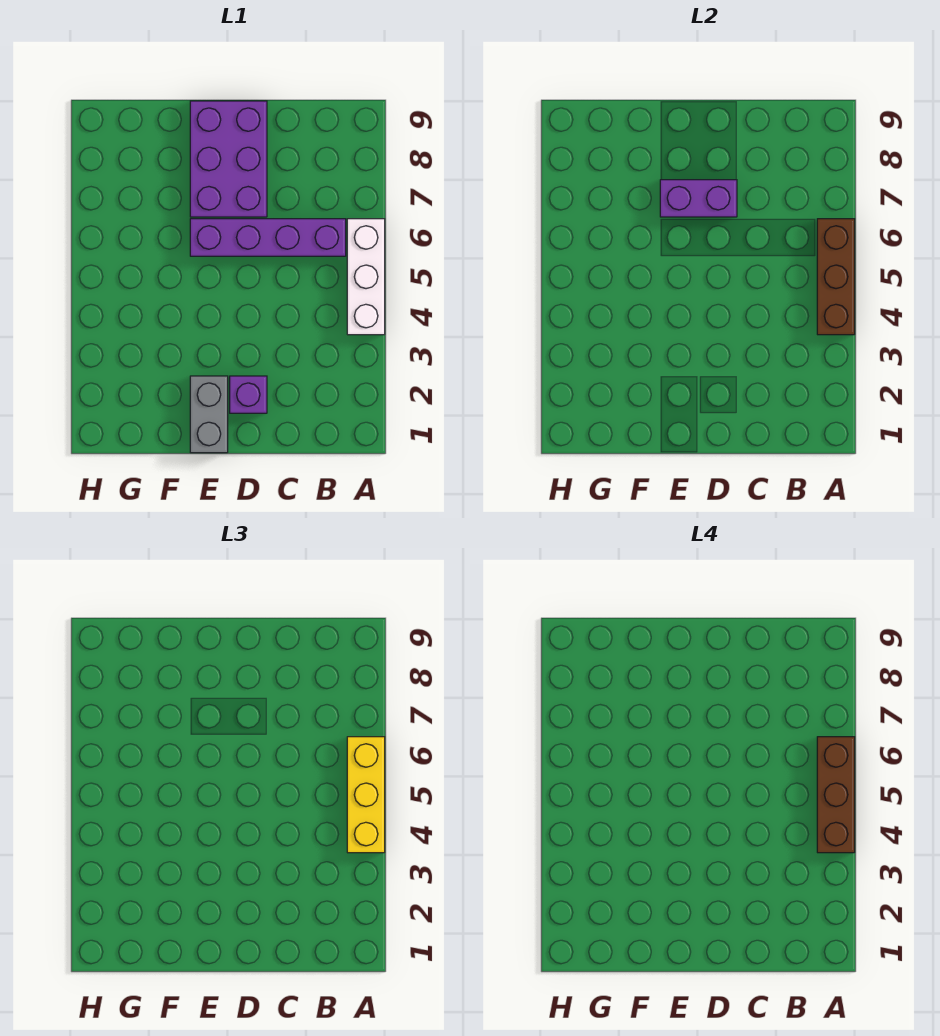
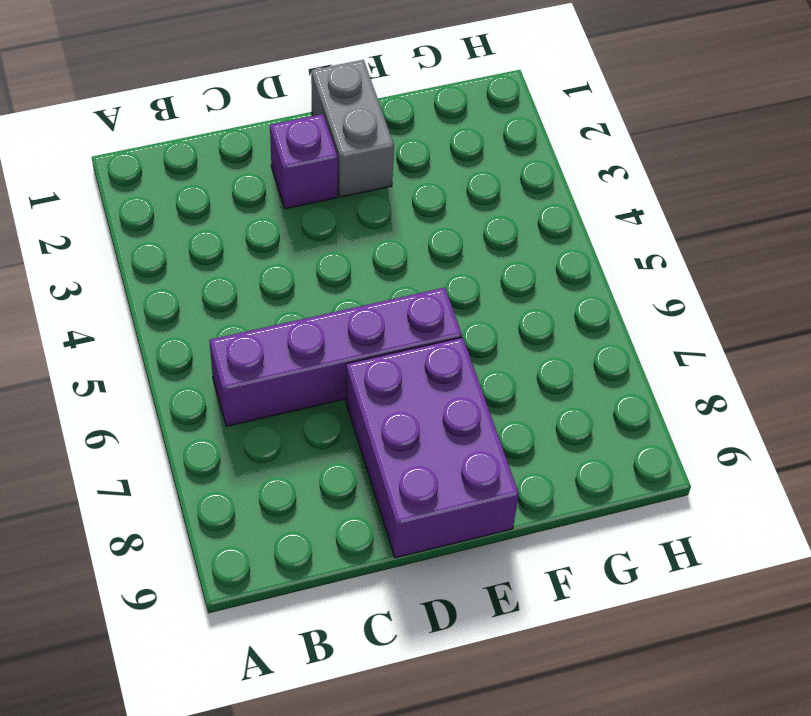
none -> white 1x3 brick [347,219,385,335]
none -> brown 1x3 brick [817,219,855,335]

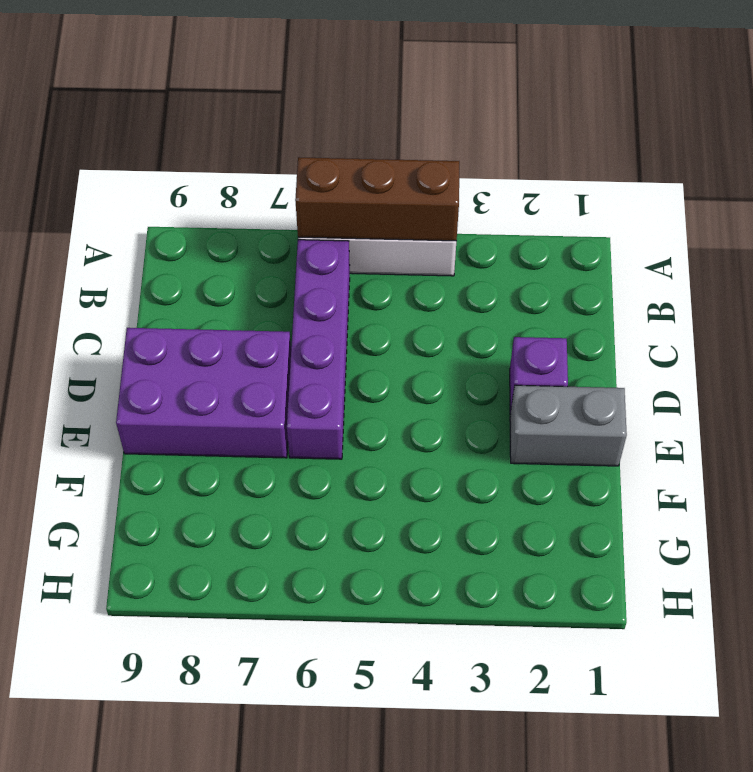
none -> purple 1x2 brick [660,180,737,217]
none -> yellow 1x3 brick [347,737,385,853]

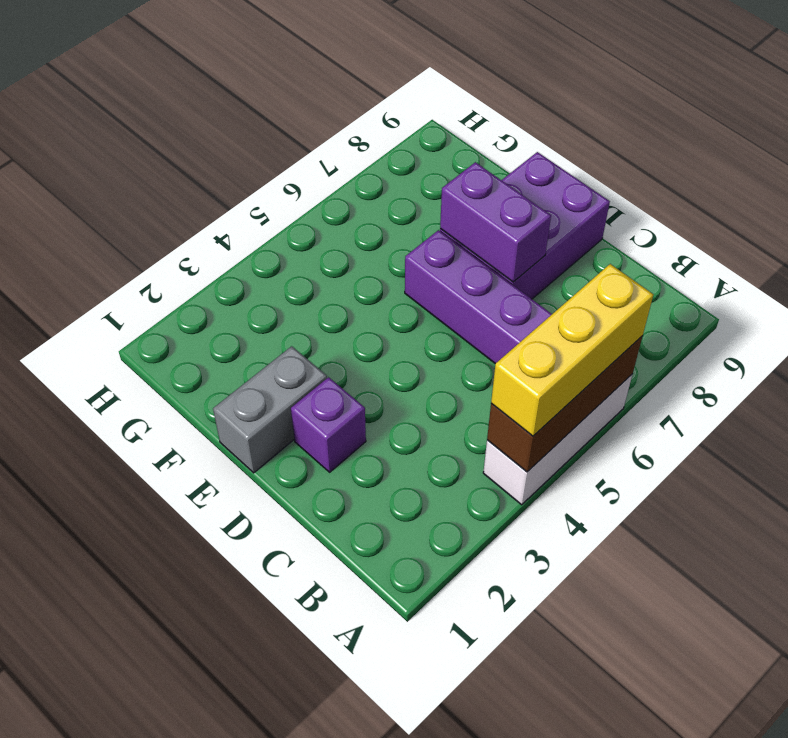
none -> brown 1x3 brick [817,737,855,853]

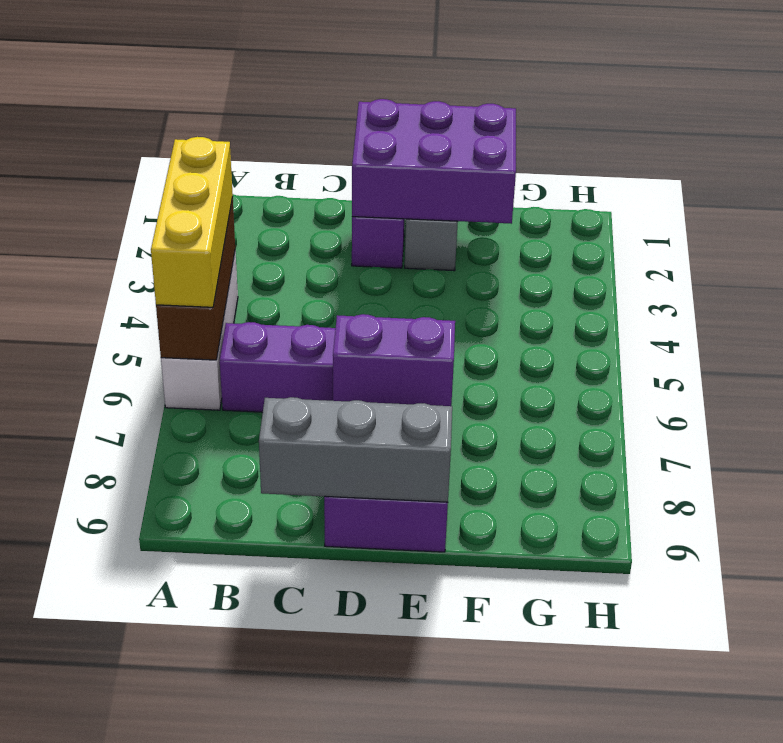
grey 1x3 brick [259,397,452,502] -> none
purple 2x3 brick [352,99,516,224] -> none
none -> brown 1x3 brick [817,737,855,853]

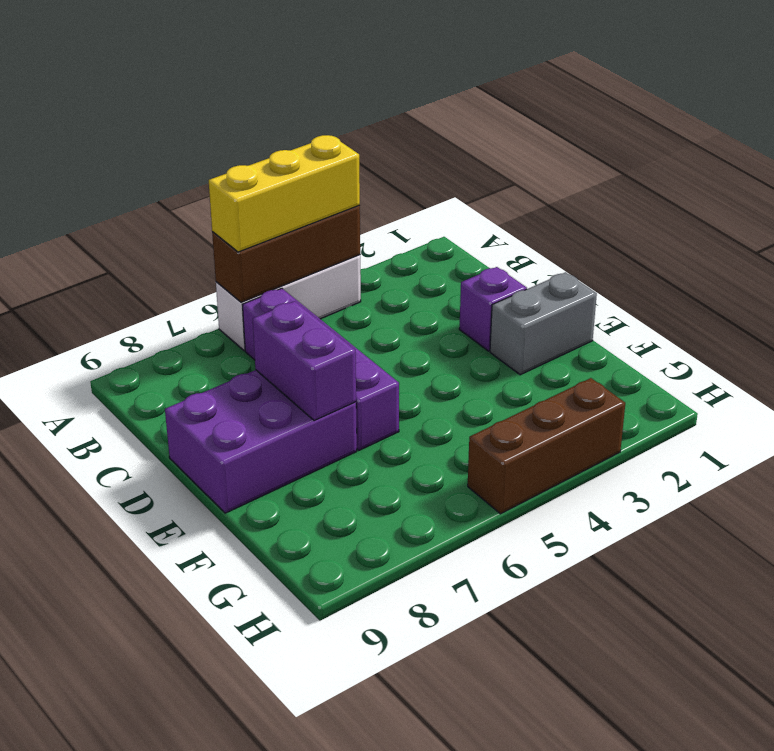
brown 1x3 brick [468,378,625,514] -> brown 1x3 brick moved to [817,737,855,853]

